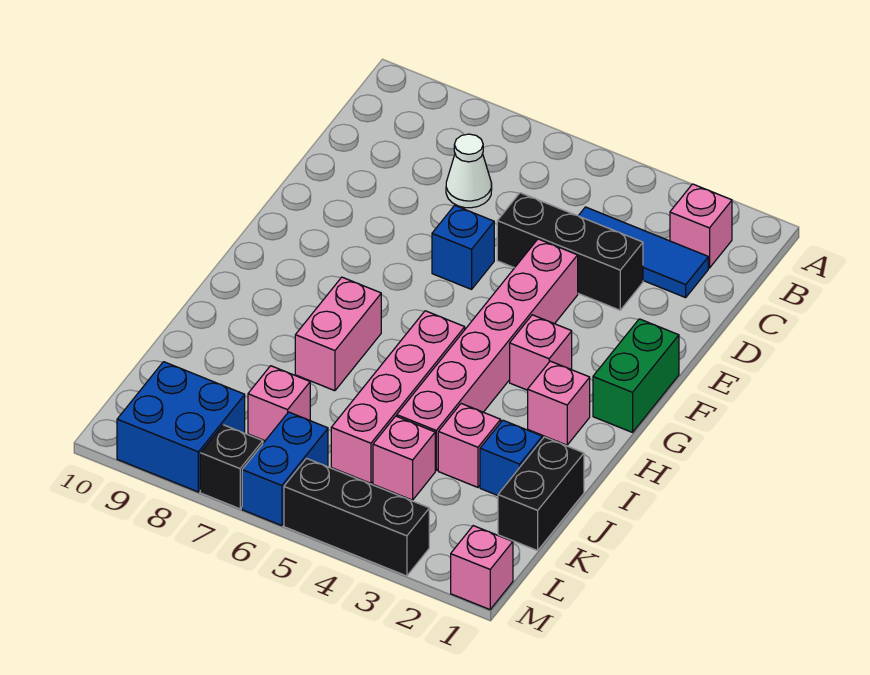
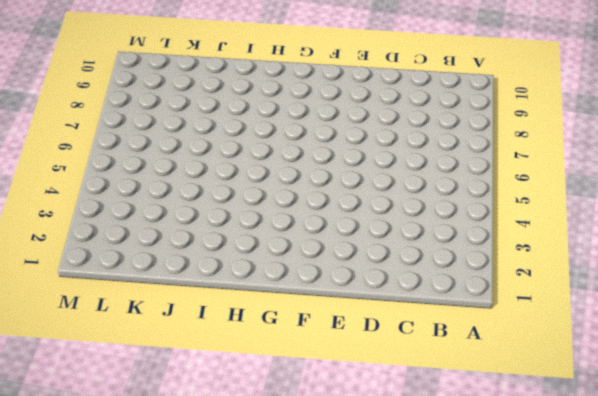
none -> pink 1x1 brick [670,184,732,268]
none -> blue 1x3 tile [578,207,708,298]
none -> white 1x1 cone [446,134,492,208]

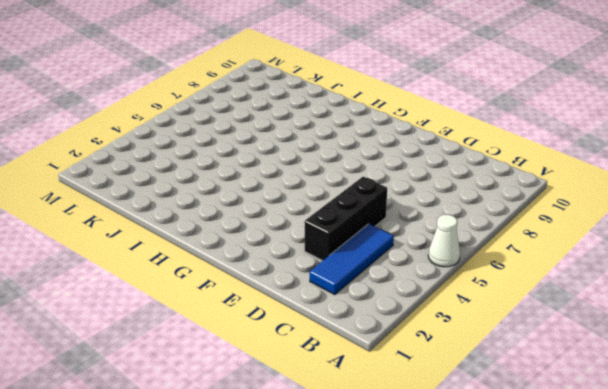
white 1x1 cone [428,215,460,267] -> white 1x1 cone moved to [446,134,492,208]
none -> pink 1x1 brick [670,184,732,268]
none -> pink 1x6 brick [397,239,578,470]
none -> blue 1x1 brick [432,205,494,289]

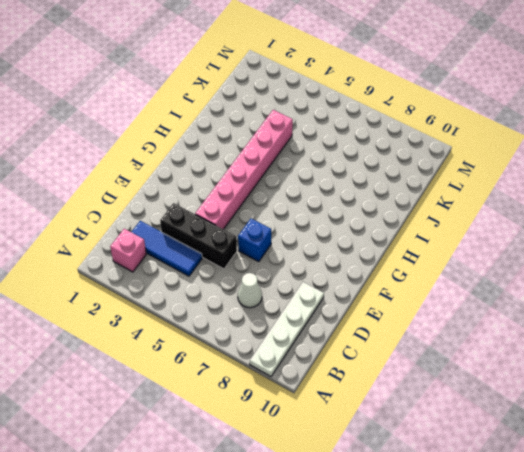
white 1x4 plate [250,282,324,376] -> none
none -> green 1x2 brick [593,319,679,432]
none -> pink 1x1 brick [510,315,572,390]
none -> pink 1x1 brick [528,361,590,445]

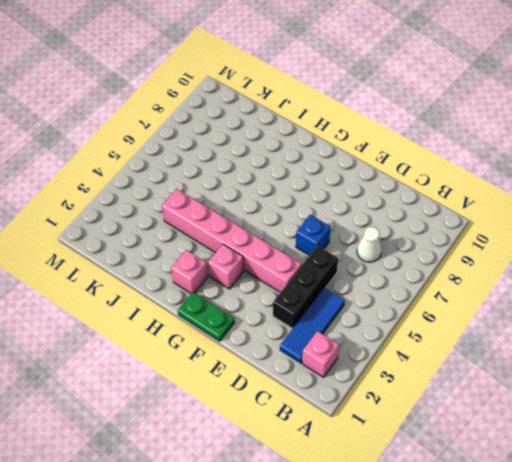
green 1x2 plate [178,292,235,341] -> green 1x2 brick [593,319,679,432]
none -> pink 1x4 brick [331,311,465,483]
none -> pink 1x2 brick [295,277,381,391]
none -> black 1x2 brick [498,437,584,551]

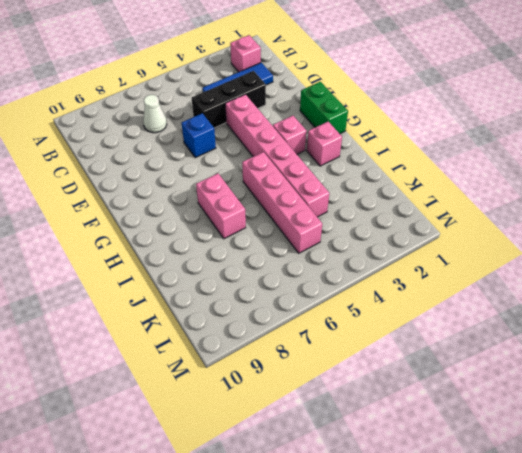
none -> black 1x2 brick [498,437,584,551]
none -> blue 1x1 brick [480,420,542,495]
none -> pink 1x1 brick [438,404,501,487]

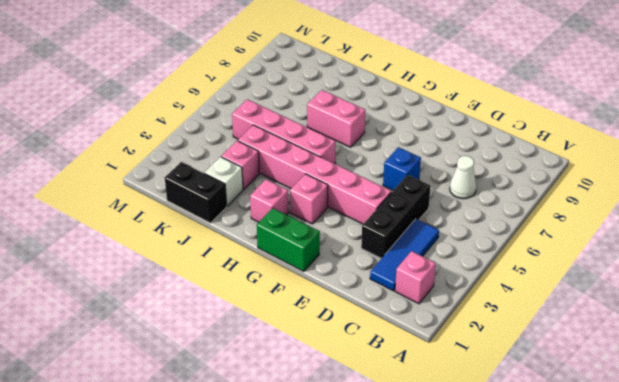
white 1x1 brick [204,157,243,206] -> blue 1x1 brick [480,420,542,495]
none -> pink 1x1 brick [373,416,435,500]
none -> pink 1x1 brick [248,366,310,441]
none -> blue 1x2 brick [242,412,328,526]

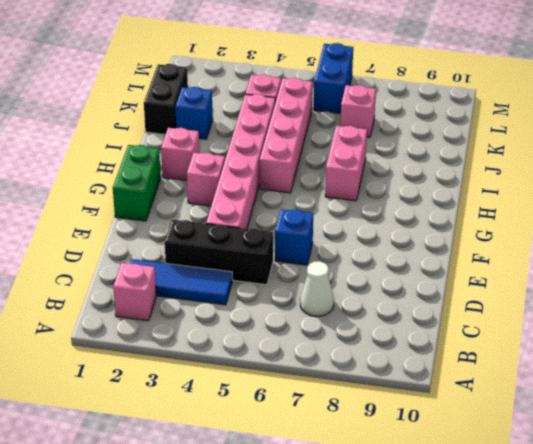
none -> pink 1x1 brick [438,404,501,487]
none -> blue 2x2 brick [117,362,245,492]
none -> pink 1x1 brick [451,526,513,610]

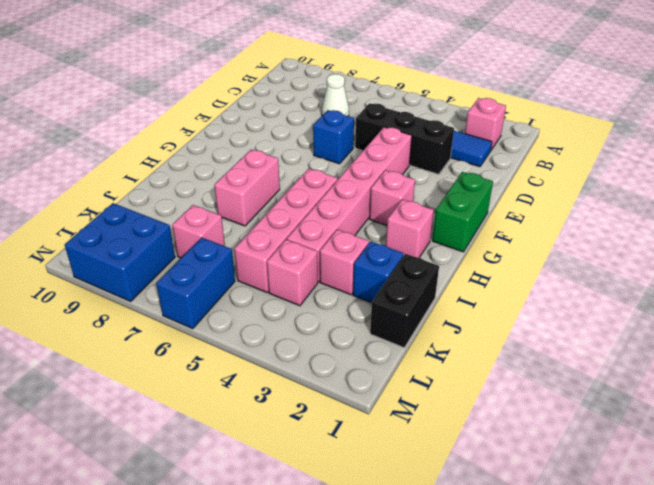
none -> pink 1x1 brick [451,526,513,610]
none -> black 1x3 brick [284,458,429,576]
none -> black 1x1 brick [200,425,263,509]

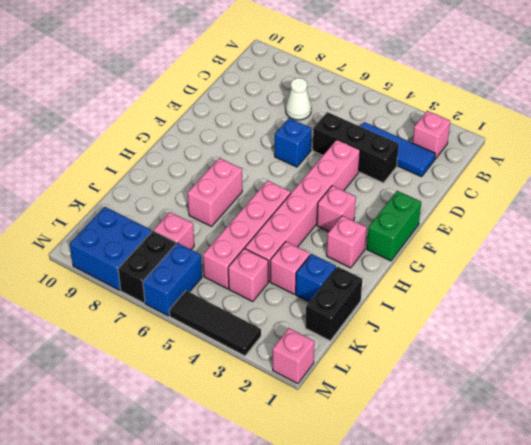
black 1x2 brick [118,231,176,303] -> black 1x1 brick [200,425,263,509]
black 1x3 tile [169,291,261,356] -> black 1x3 brick [284,458,429,576]

